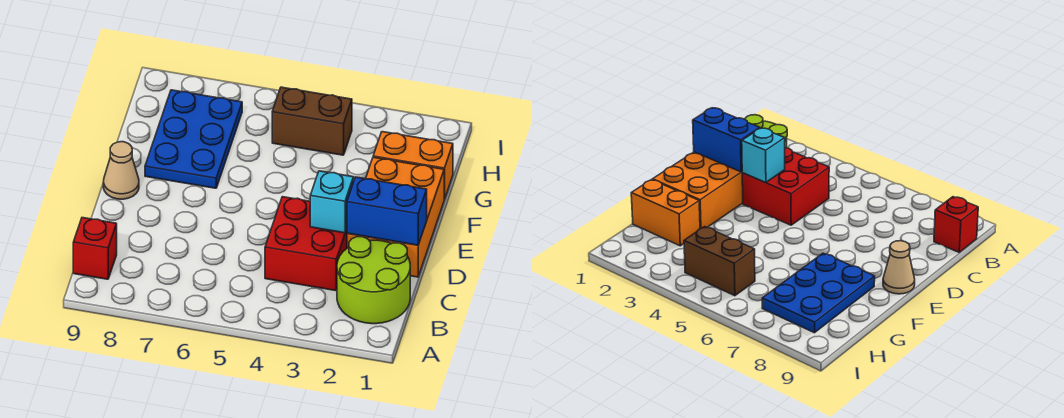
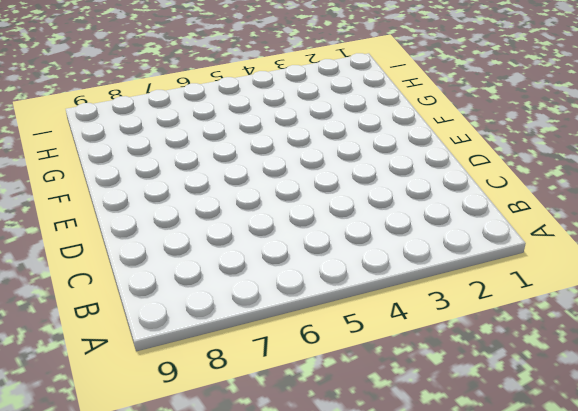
none -> lime 2x2 round brick [337,237,410,324]
none -> red 1x1 brick [73,218,117,279]

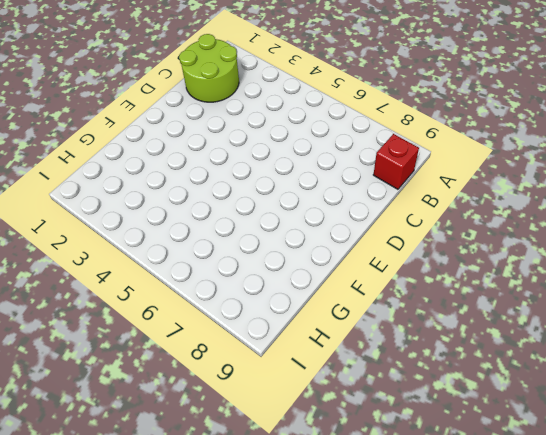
none -> red 2x2 brick [265,197,347,291]
none -> orange 2x3 brick [347,157,444,277]

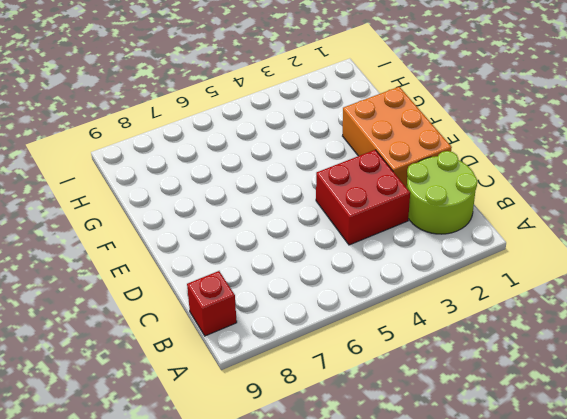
none -> tan 1x1 cone [103,142,139,199]
none -> blue 2x3 plate [145,90,242,188]

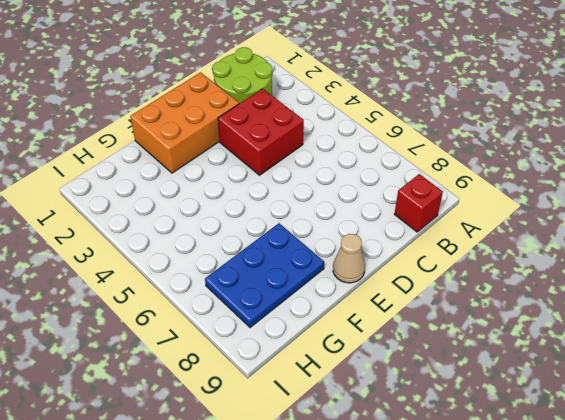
none -> orange 1x2 brick [373,132,453,199]
none -> brown 1x2 brick [272,87,352,155]

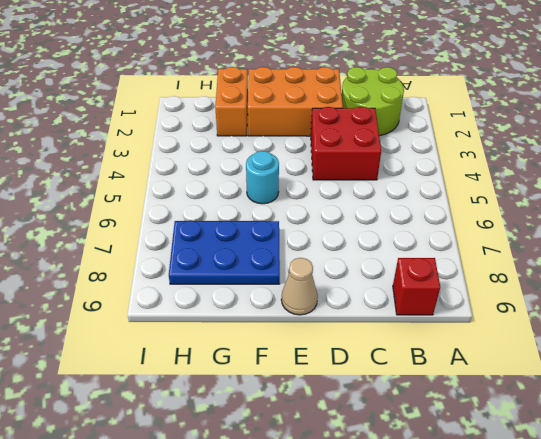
cyan 1x1 round brick [246,151,279,204] -> none
none -> brown 1x2 brick [272,87,352,155]
none -> blue 1x2 brick [347,177,427,245]

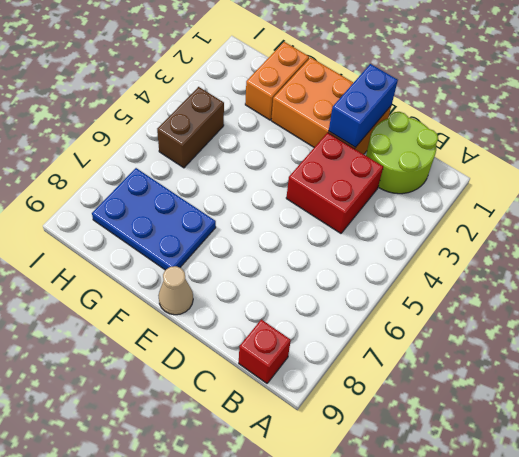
none -> cyan 1x1 brick [310,171,354,233]

